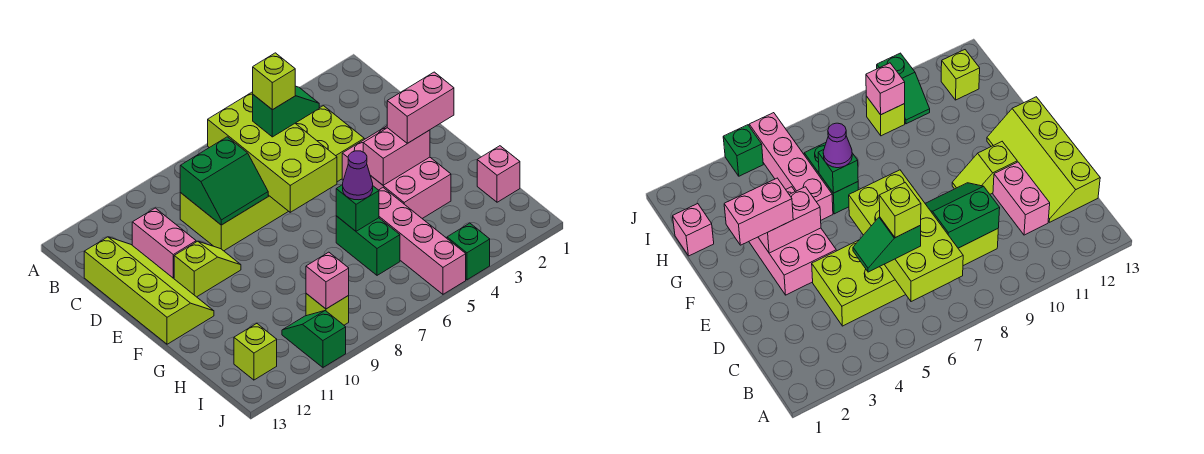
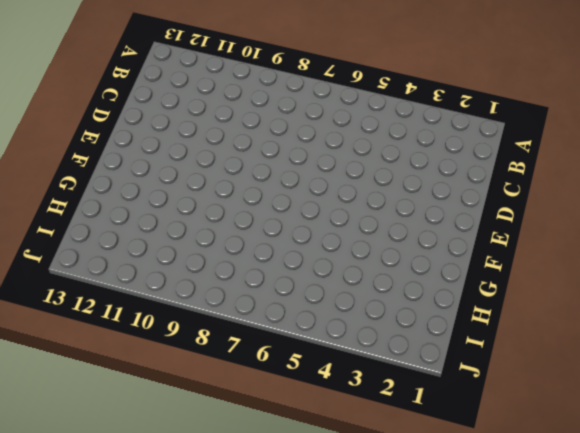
none -> lime 2x6 brick [180,106,364,251]
none -> pink 1x2 brick [132,208,196,278]
none -> lime 2x4 slope [84,237,214,344]

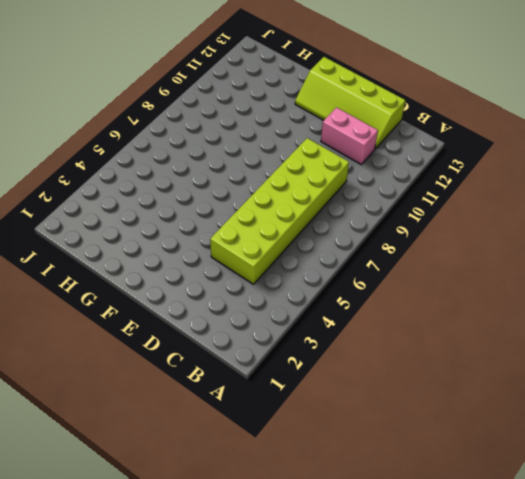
none -> pink 2x3 brick [342,126,451,218]
none -> lime 1x2 slope [174,241,241,297]
none -> pink 1x4 brick [379,188,466,294]

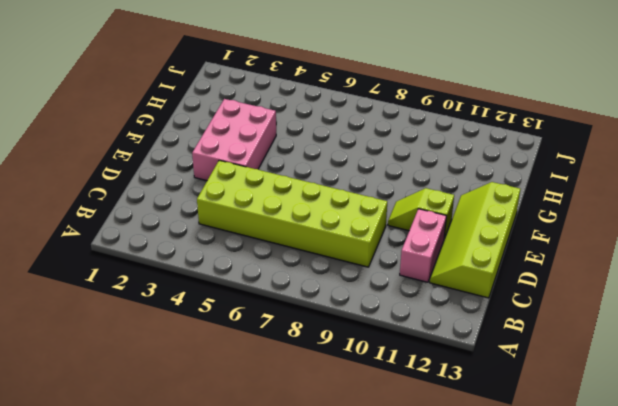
none -> pink 1x4 brick [379,188,466,294]
none -> green 1x2 brick [336,216,400,275]
none -> pink 1x1 brick [477,146,520,202]

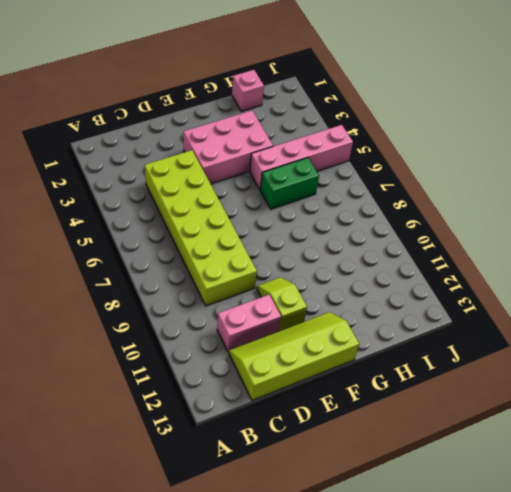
none -> lime 1x1 brick [306,294,349,325]
none -> green 1x2 slope [282,311,346,367]
none -> lime 1x1 brick [234,324,277,380]

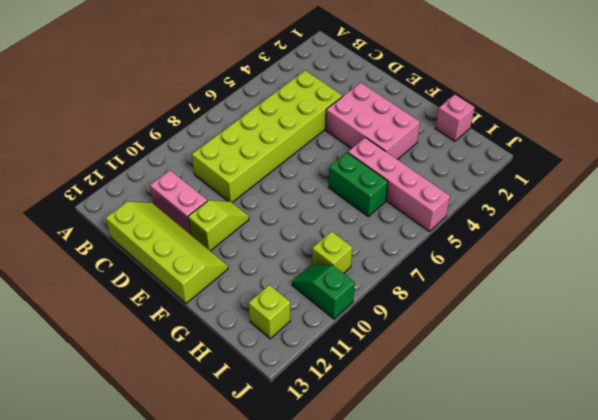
none -> green 1x1 brick [447,223,490,280]
none -> lime 2x4 brick [208,92,337,212]
none -> green 2x2 slope [180,137,268,225]

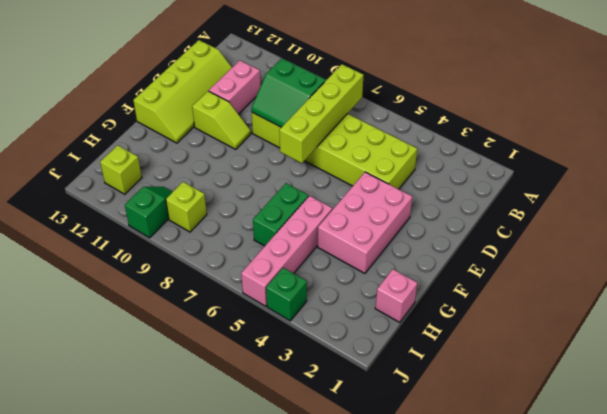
lime 1x4 brick [279,64,364,163] -> lime 2x4 brick [208,92,337,212]
none -> pink 1x2 brick [363,128,430,185]
none -> green 1x1 brick [336,185,379,231]
none -> pink 1x1 brick [306,252,349,309]

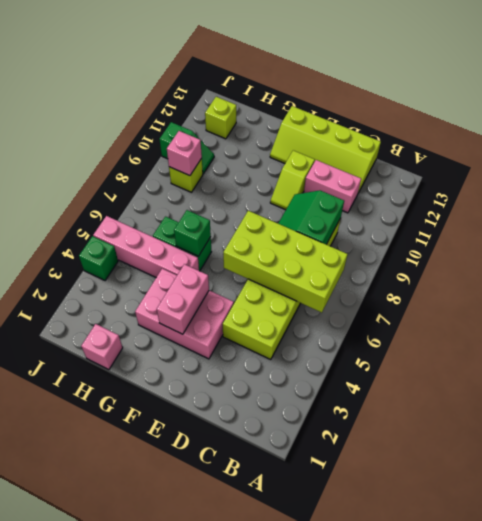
none -> green 1x2 slope [253,86,319,137]
none -> pink 1x2 brick [387,72,454,143]
none -> purple 1x1 cone [343,151,373,200]

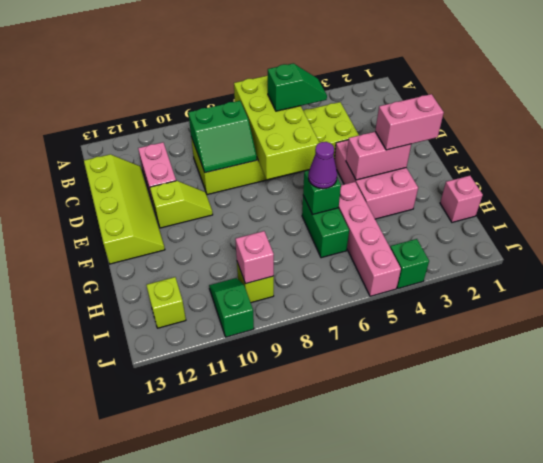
none -> lime 1x1 brick [253,53,295,110]

